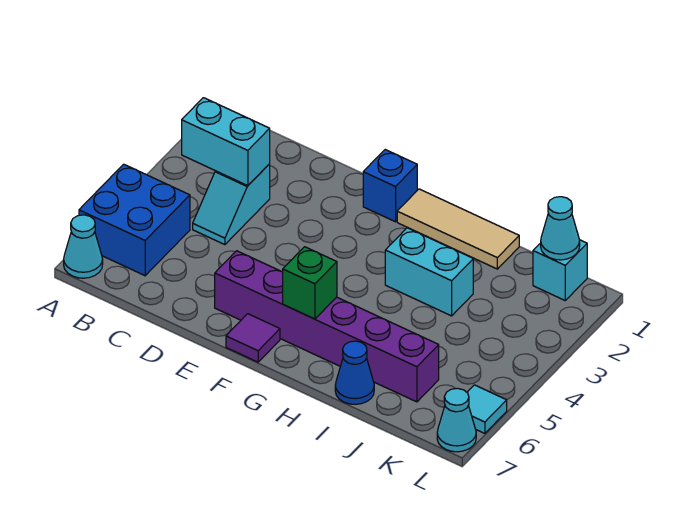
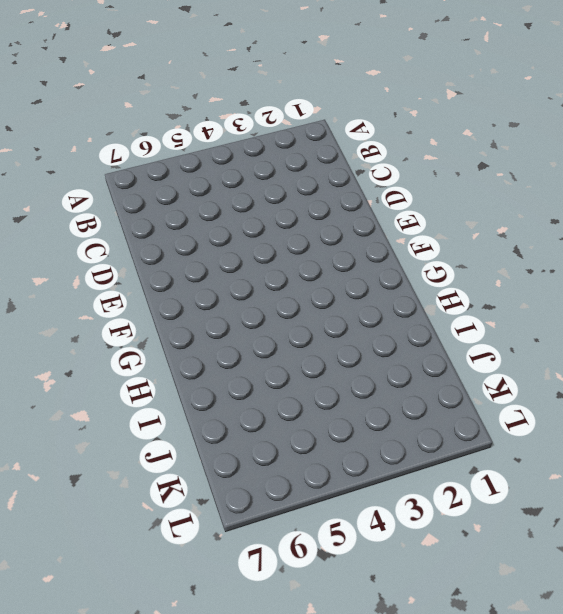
none -> blue 2x2 brick [79,164,190,276]
none -> cyan 1x1 cone [64,215,103,278]
none -> cyan 1x2 slope [193,164,270,245]

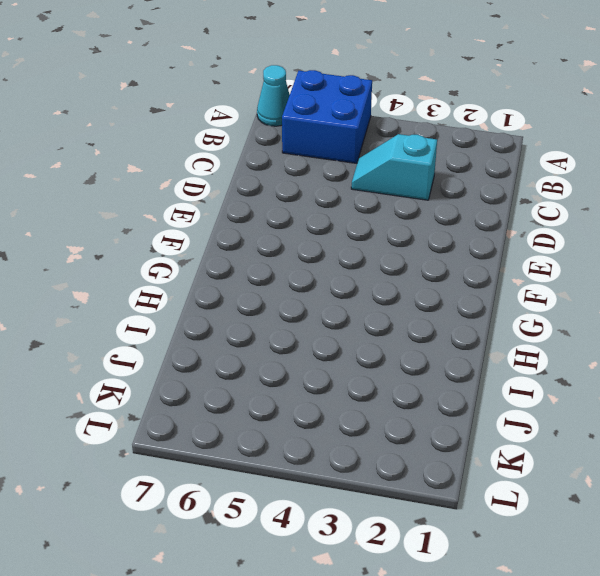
none -> purple 1x6 brick [215,251,439,402]
none -> blue 1x1 brick [363,150,417,222]
none -> purple 1x1 tile [226,314,280,362]

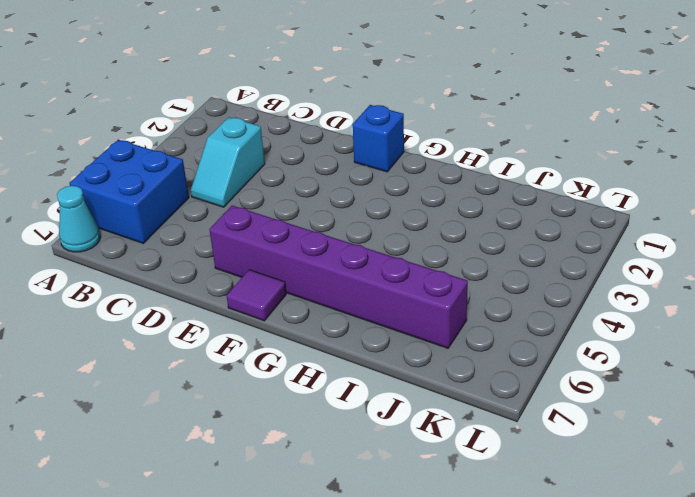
none -> tan 1x3 tile [397,189,519,269]
none -> cyan 1x2 brick [385,228,473,316]
none -> blue 1x1 cone [335,341,374,404]

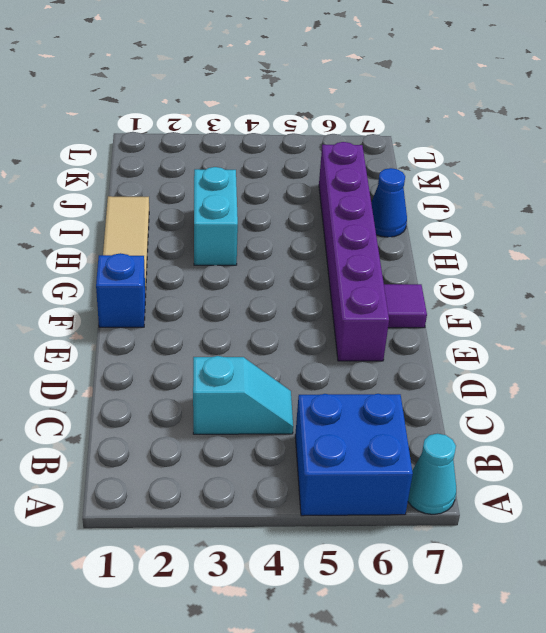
none -> cyan 1x1 brick [533,240,587,300]
none -> cyan 1x1 tile [467,385,507,433]
none -> cyan 1x1 cone [437,388,476,452]

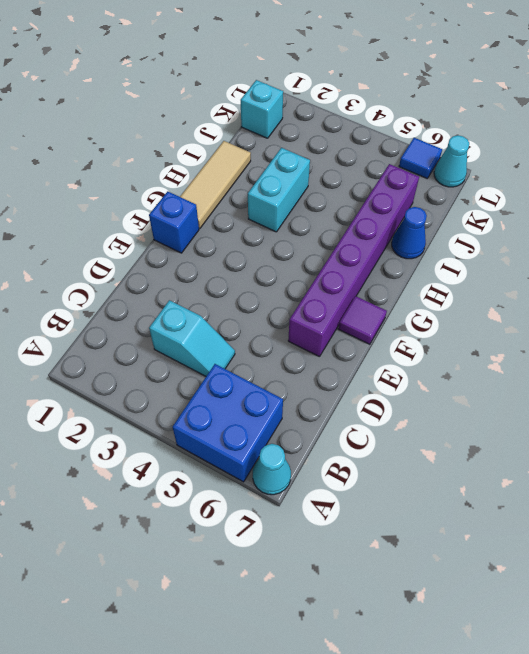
blue 1x1 tile [399,138,442,178] -> cyan 1x1 tile [467,385,507,433]
none -> cyan 1x2 brick [182,98,270,186]
none -> green 1x1 brick [283,247,337,319]
none -> cyan 1x1 cone [541,197,580,260]

